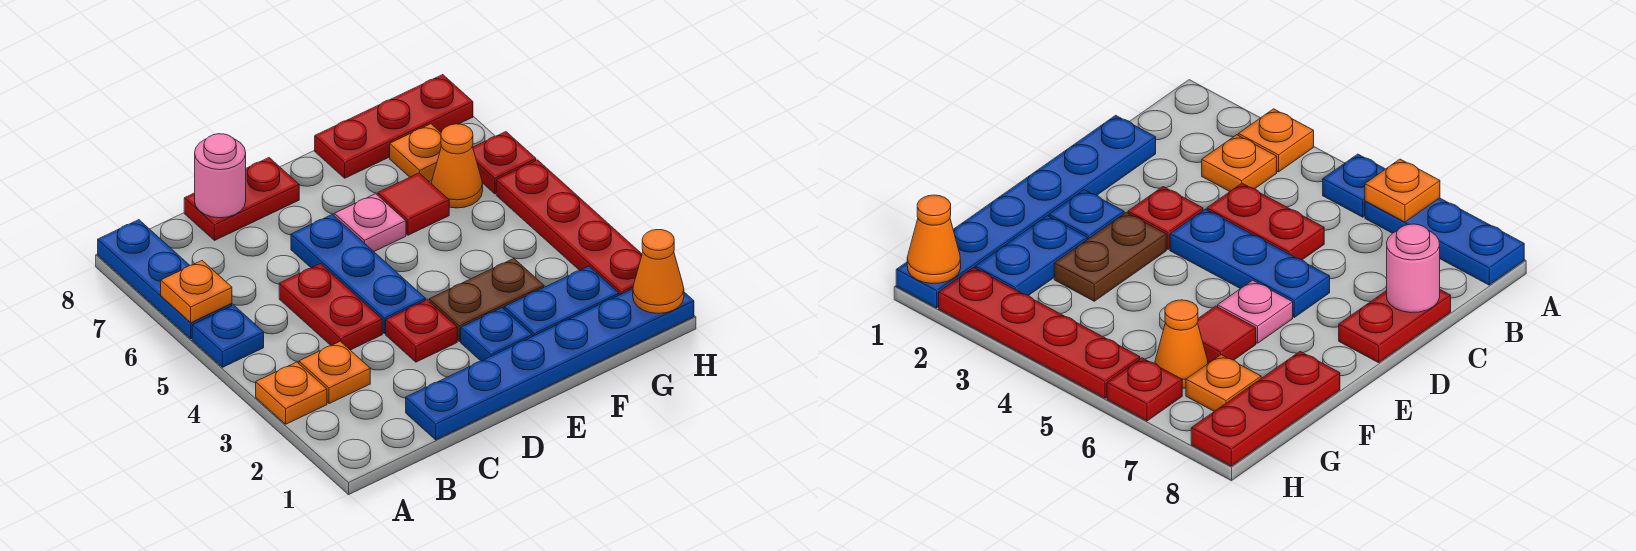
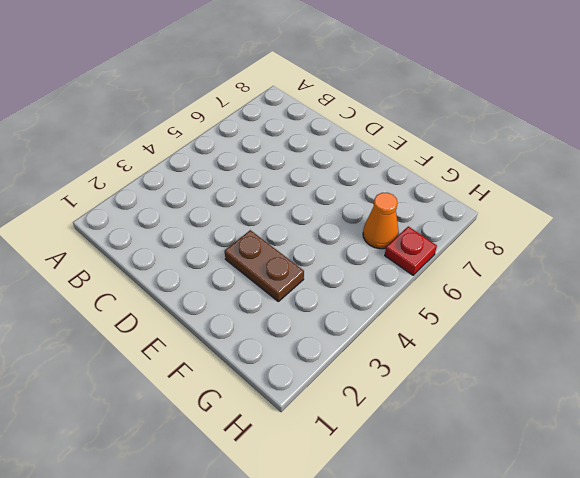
none -> orange 1x1 plate [256,362,327,424]
none -> blue 1x1 plate [192,305,264,367]
none -> blue 1x3 plate [98,220,232,339]

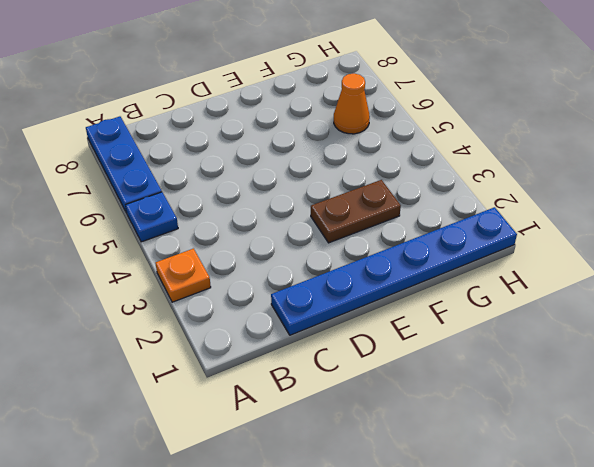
none -> orange 1x1 plate [299,341,370,404]
none -> red 1x2 plate [279,264,382,350]
none -> red 1x2 plate [184,158,299,241]

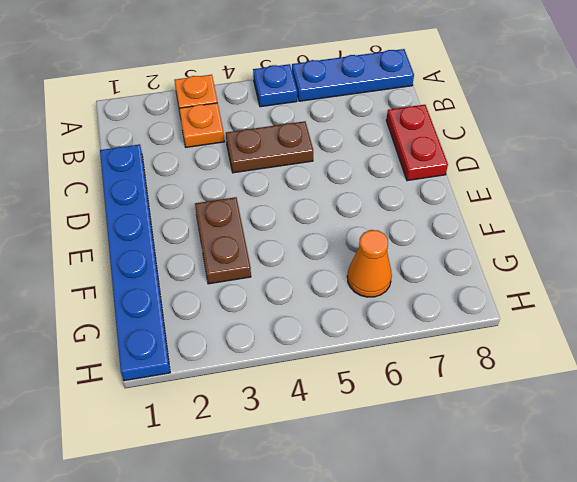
brown 1x2 plate [226,121,313,173] -> red 1x2 plate [279,264,382,350]
none -> red 1x1 plate [386,300,457,362]
none -> blue 1x3 plate [291,214,426,334]
none -> blue 1x1 plate [461,308,532,361]

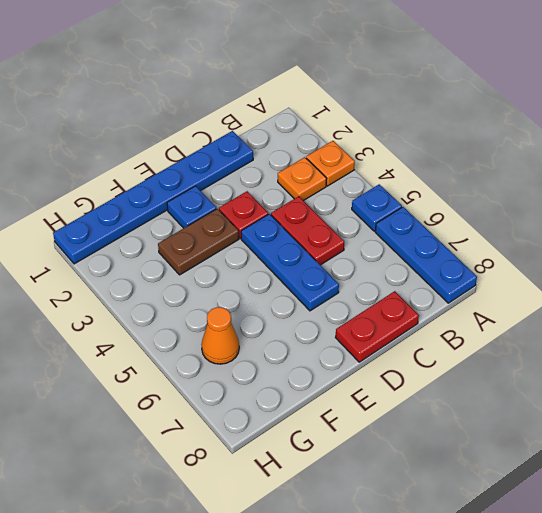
none -> pink 1x1 plate [334,194,406,251]
none -> blue 1x2 plate [504,266,619,336]
none -> red 1x1 tile [378,173,449,235]

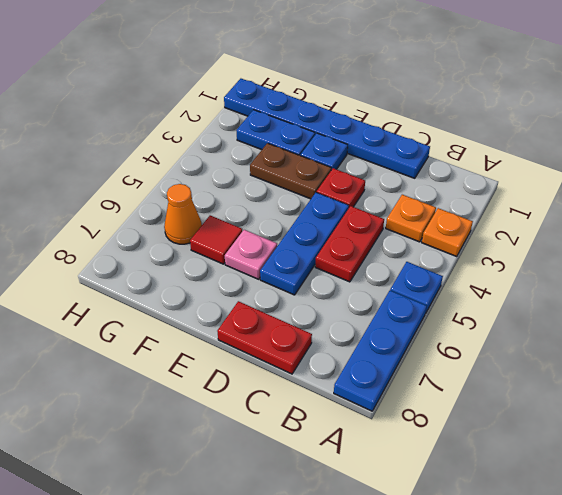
none -> red 1x3 plate [315,75,473,178]
none -> orange 1x1 plate [390,124,441,182]
none -> red 1x4 plate [496,160,642,295]

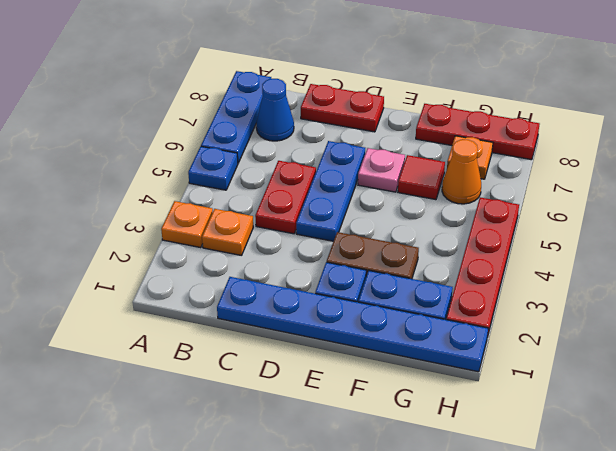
blue 1x1 cone [256,79,294,141] -> none
none -> red 1x1 plate [386,300,457,362]
none -> red 1x1 plate [473,132,536,194]
none -> orange 1x1 plate [161,261,232,323]

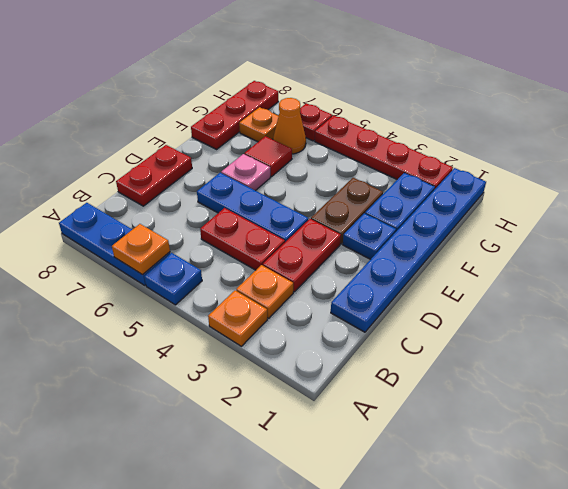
red 1x2 plate [263,219,341,292] -> red 1x1 plate [386,300,457,362]
none -> pink 1x1 round brick [195,134,246,218]
none -> orange 1x1 cone [633,230,684,314]

